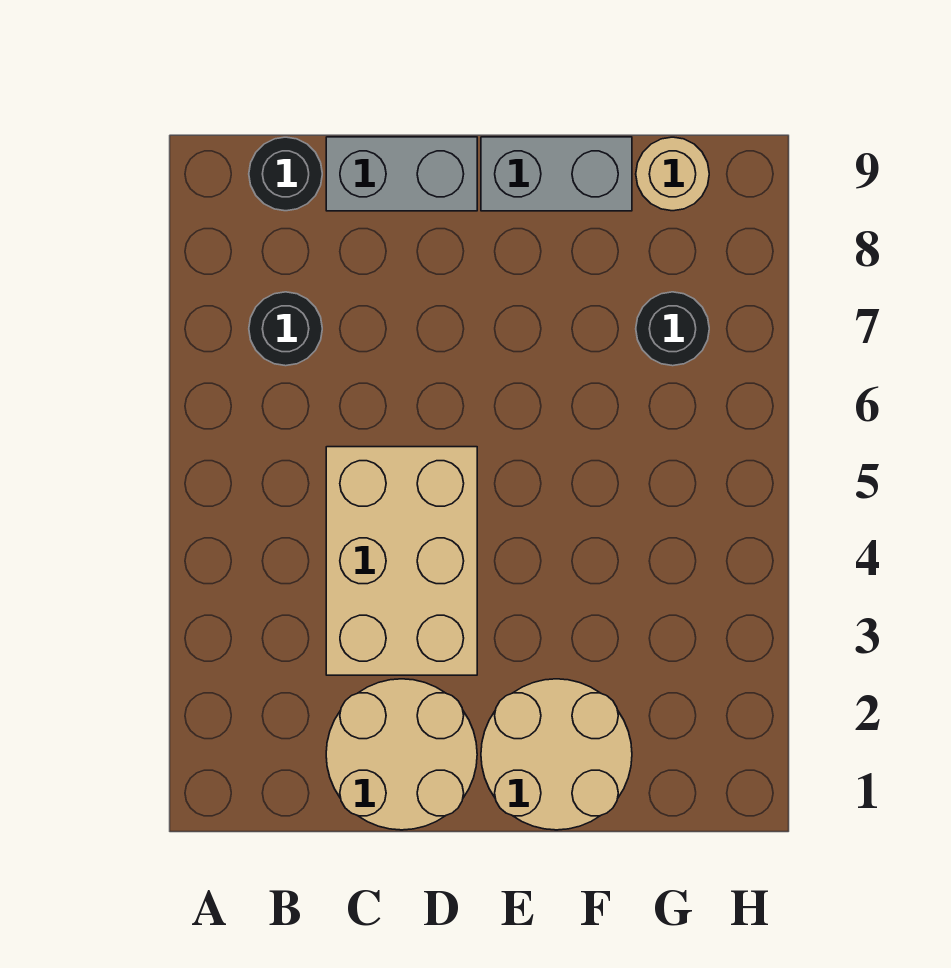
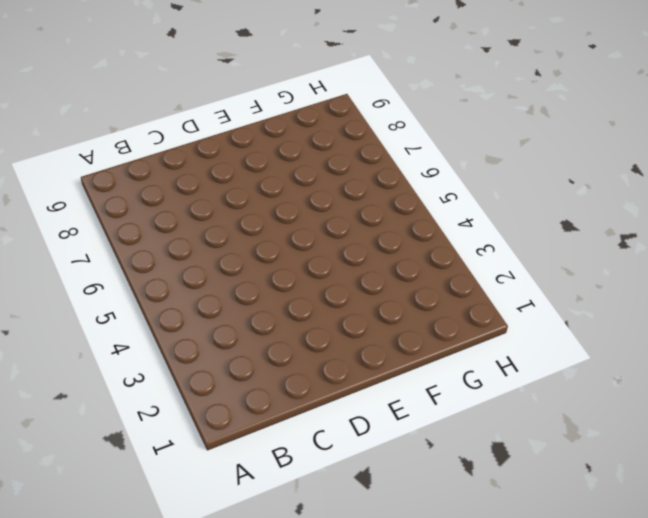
none -> black 1x1 round brick [249,292,322,366]
none -> black 1x1 round brick [249,137,322,211]

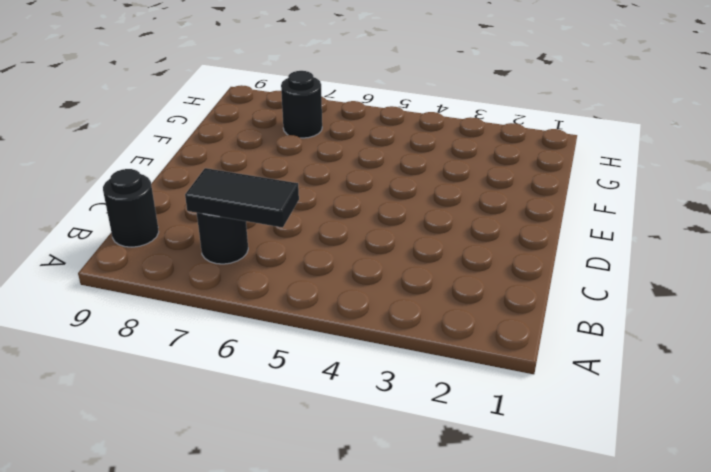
black 1x2 tile [185,168,299,227] -> none
none -> tan 2x2 round brick [326,679,477,830]
none -> tan 2x3 brick [326,447,477,675]

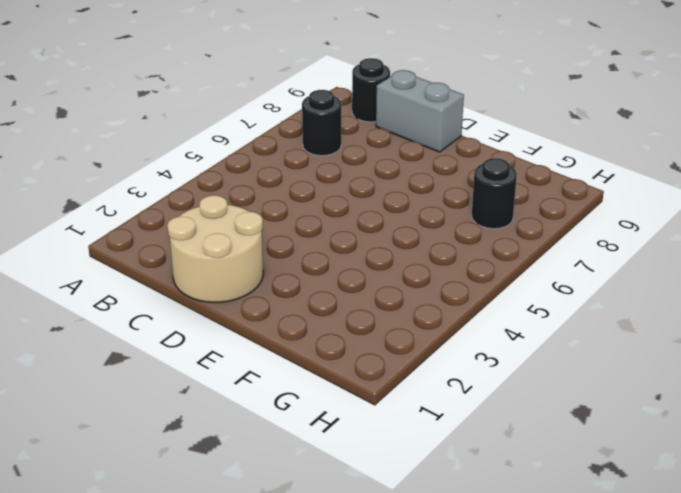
none -> tan 2x3 brick [326,447,477,675]
none -> tan 2x2 round brick [481,679,632,830]

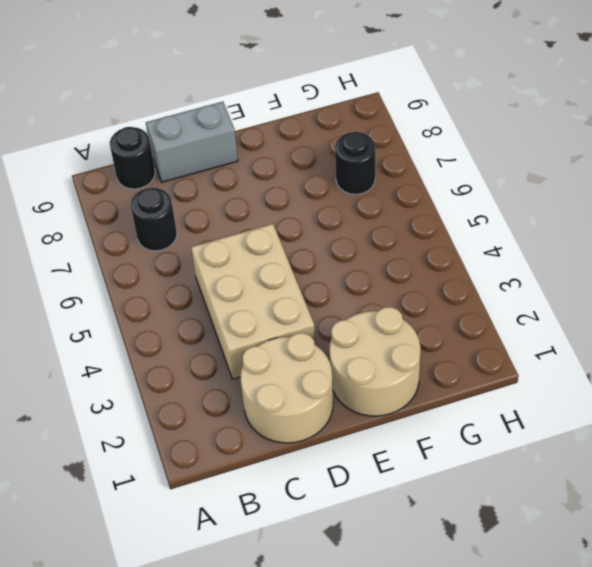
none -> grey 1x2 brick [481,137,632,211]
none -> tan 1x1 round brick [636,137,709,211]

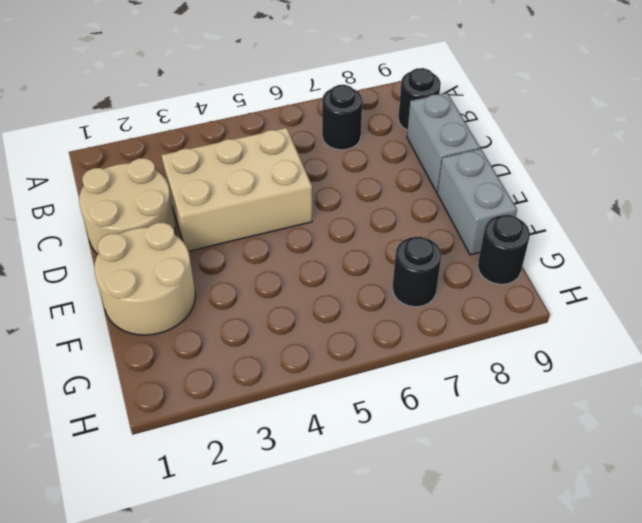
black 1x1 round brick [478,215,530,284] -> tan 1x1 round brick [636,137,709,211]

